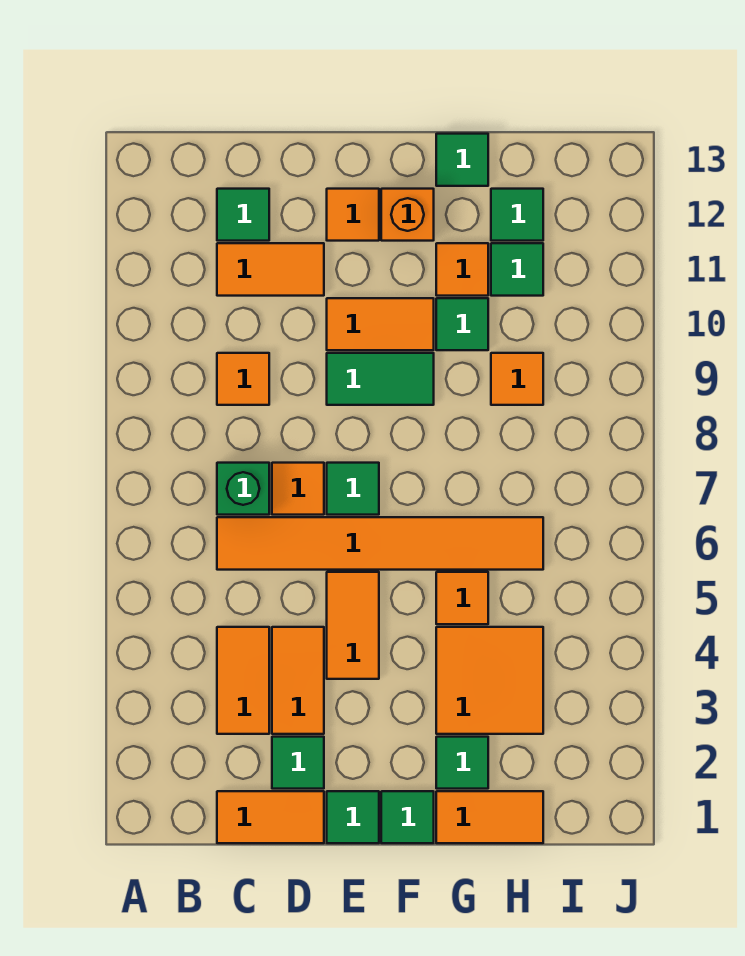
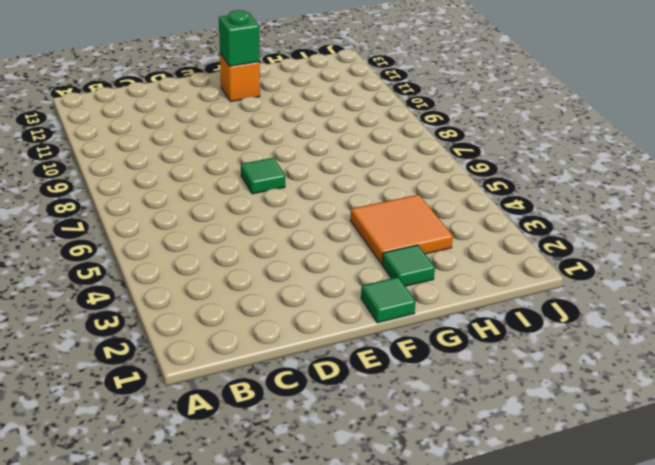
green 1x1 brick [219,10,260,66] -> green 1x1 brick moved to [217,463,269,515]
none -> orange 1x2 tile [217,791,324,843]
none -> orange 1x2 tile [217,627,269,734]
none -> orange 1x6 tile [217,517,543,570]

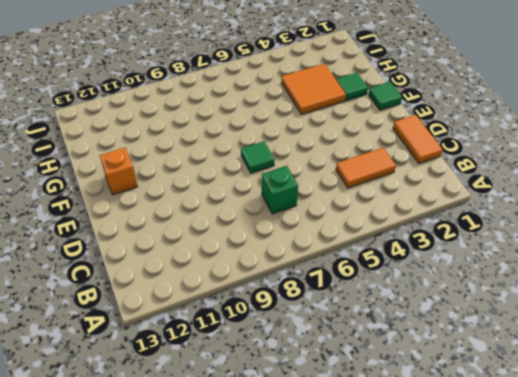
none -> orange 1x6 tile [217,517,543,570]
none -> orange 1x1 tile [217,353,269,405]
none -> orange 1x2 tile [217,243,324,296]

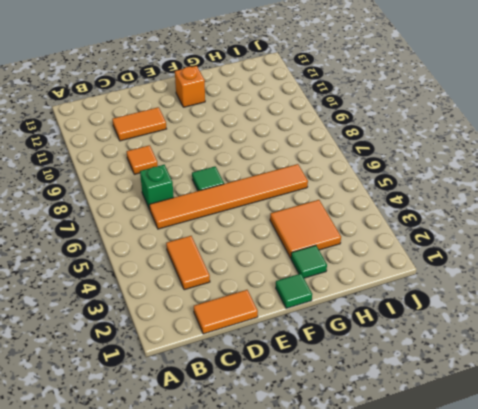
none -> green 1x1 tile [217,189,269,241]
none -> green 1x1 tile [272,737,324,789]
none -> orange 1x2 tile [272,627,324,734]

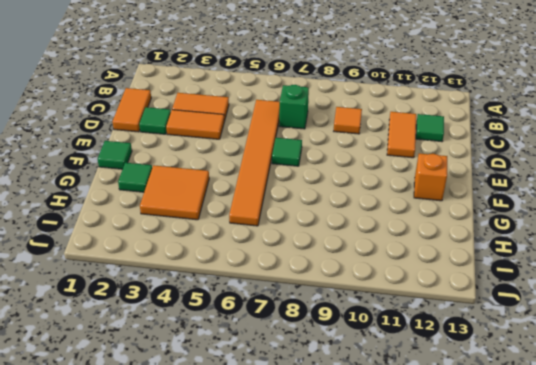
none -> orange 1x1 tile [272,463,324,515]
none -> green 1x1 tile [327,791,379,843]
none -> orange 1x2 tile [327,572,379,679]

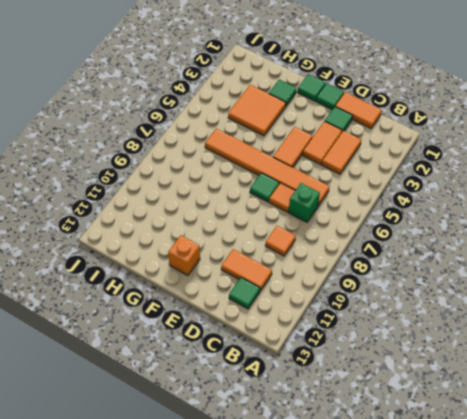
none -> green 1x2 tile [327,353,434,405]
none -> orange 1x2 tile [327,298,434,350]
none -> orange 1x1 tile [327,189,379,241]

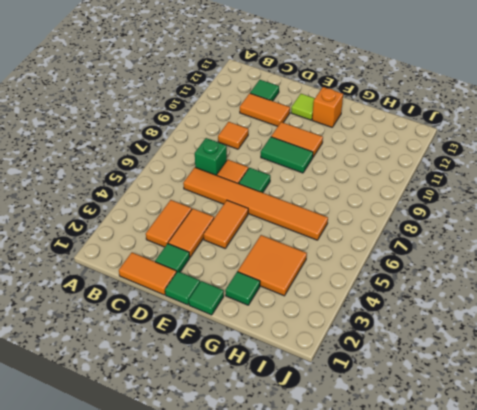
lime 1x1 tile [291,94,315,120] -> orange 1x1 tile [327,189,379,241]
none -> orange 1x2 tile [436,791,543,843]
none -> orange 1x1 tile [436,572,488,624]
none -> green 1x1 tile [436,298,488,350]

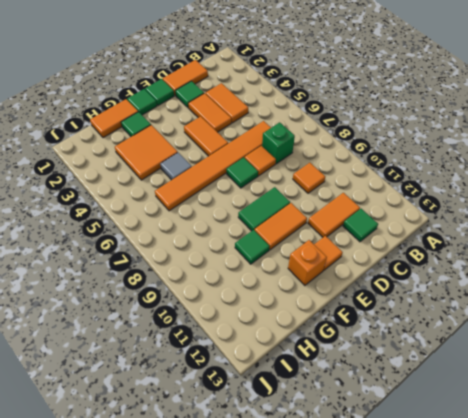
grey 1x1 tile [160,153,192,180] -> orange 1x1 tile [436,572,488,624]
none -> orange 1x1 tile [436,243,488,296]
none -> green 1x1 tile [436,134,488,186]
none -> orange 1x1 tile [491,353,543,405]

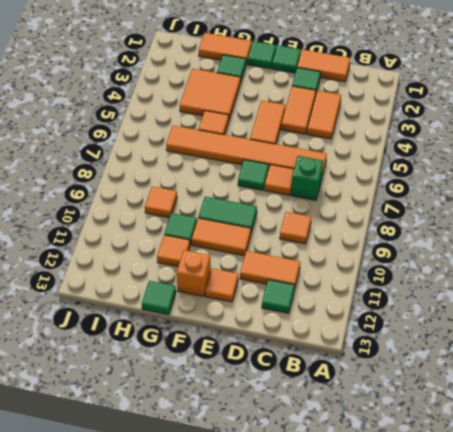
none -> green 1x1 tile [491,243,543,296]
none -> green 1x1 tile [491,189,543,241]

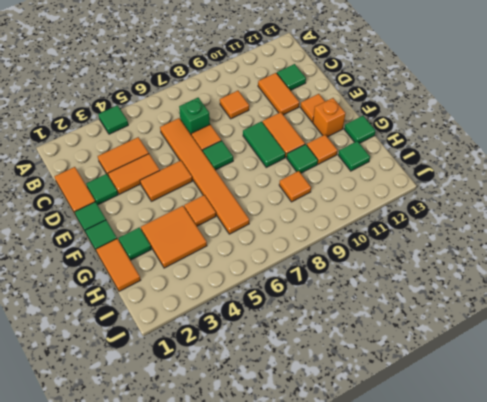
green 1x1 tile [98,105,128,134] -> green 1x1 tile moved to [491,243,543,296]

